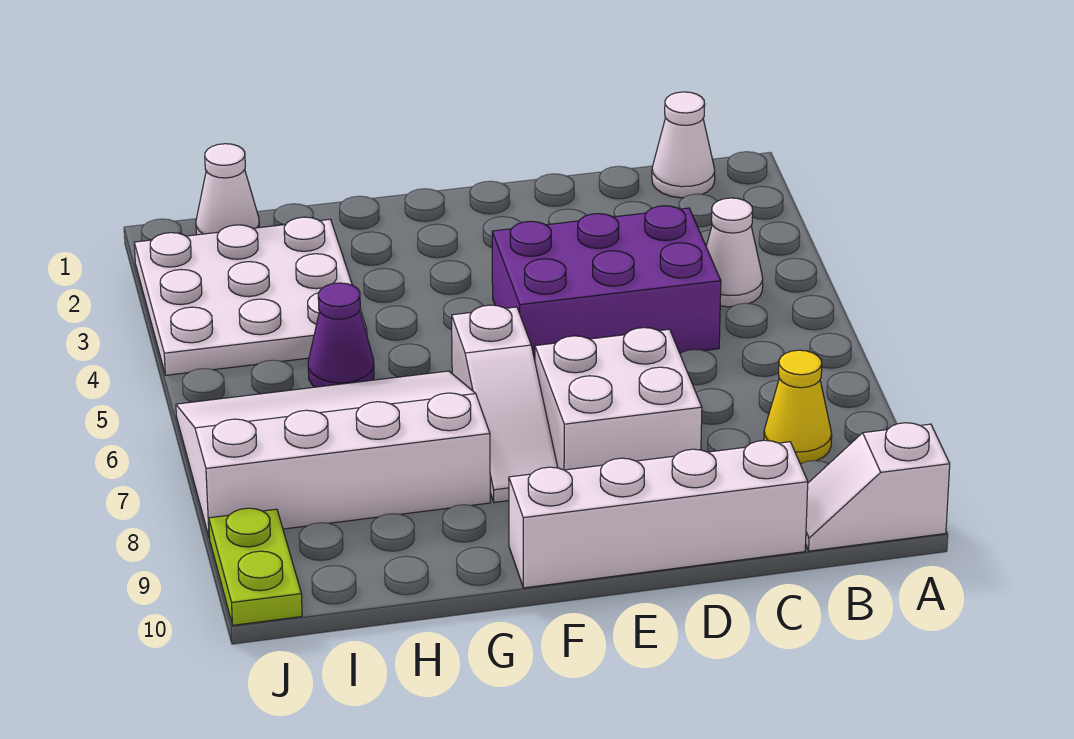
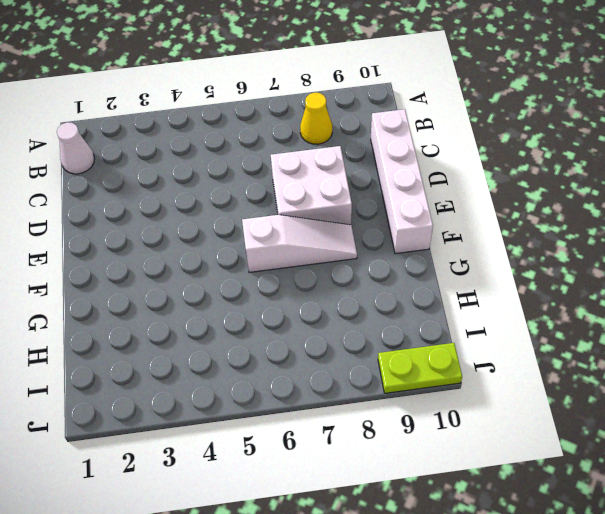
none -> white 1x2 slope [806,423,950,551]
none -> white 1x1 cone [706,198,763,307]
none -> purple 2x3 brick [492,206,721,360]

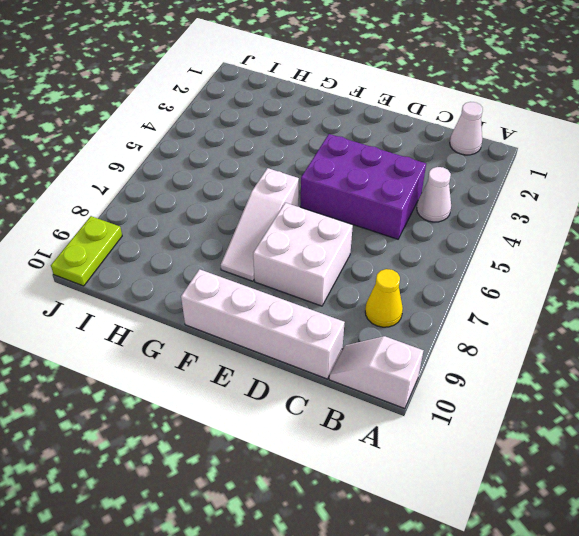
none -> white 3x4 slope [176,371,490,538]
none -> white 3x3 plate [134,217,367,375]
none -> purple 1x1 cone [308,283,374,387]

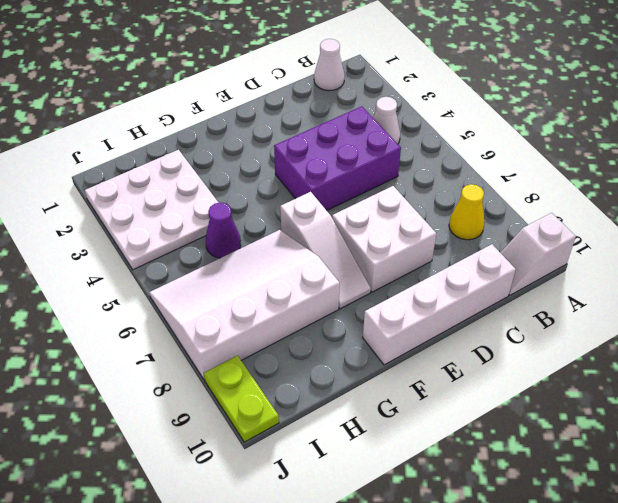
none -> white 1x1 cone [196,144,259,235]

